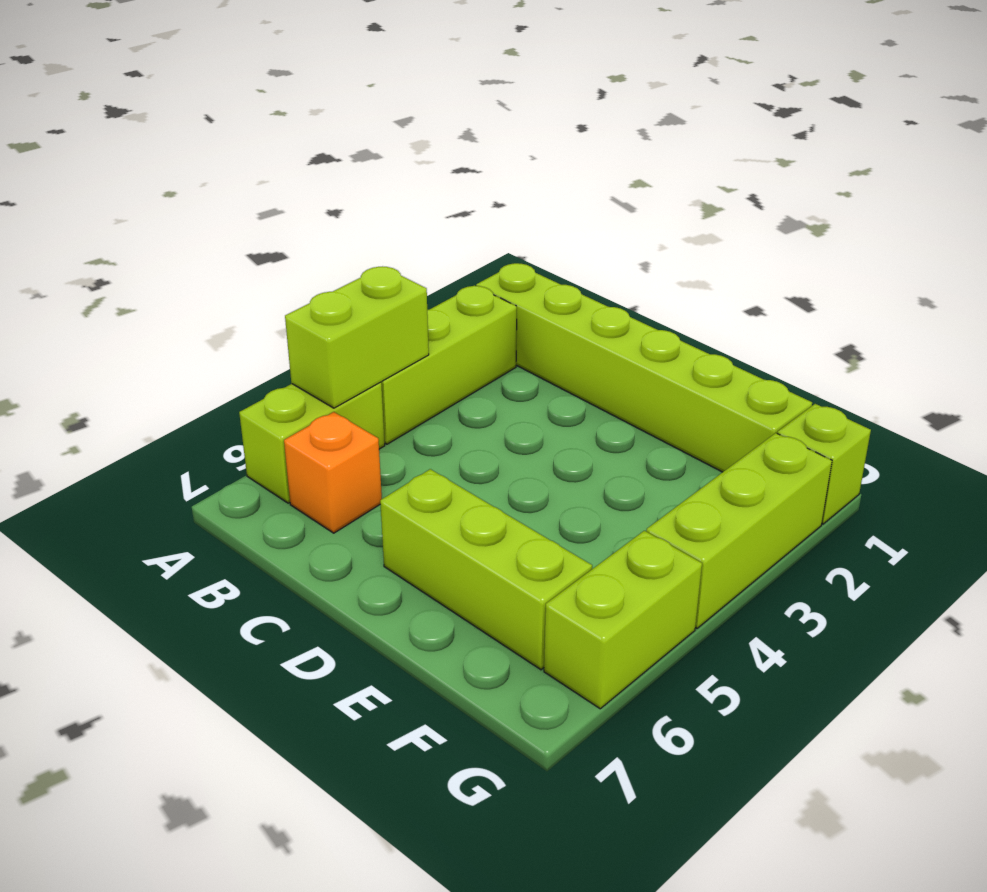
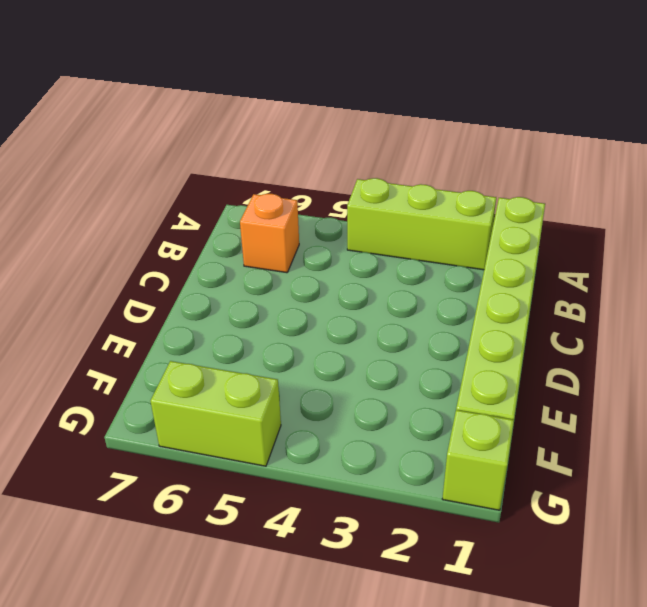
none -> lime 1x2 brick [239,382,385,503]
none -> lime 1x3 brick [380,469,592,670]

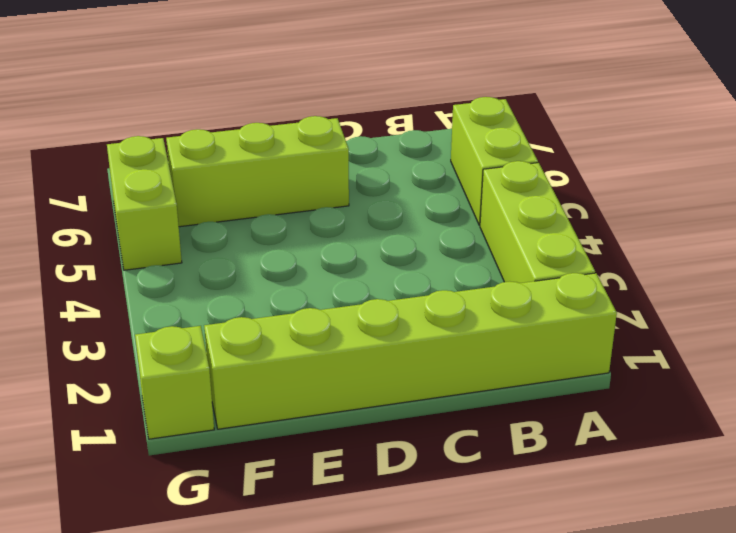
none -> orange 1x1 brick [284,412,382,533]
none -> lime 1x3 brick [646,433,832,628]

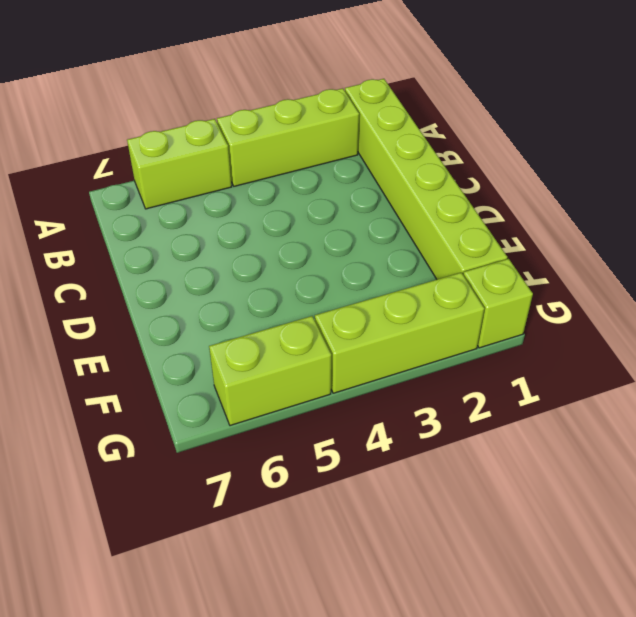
none -> orange 1x1 brick [284,412,382,533]
none -> lime 1x3 brick [380,469,592,670]

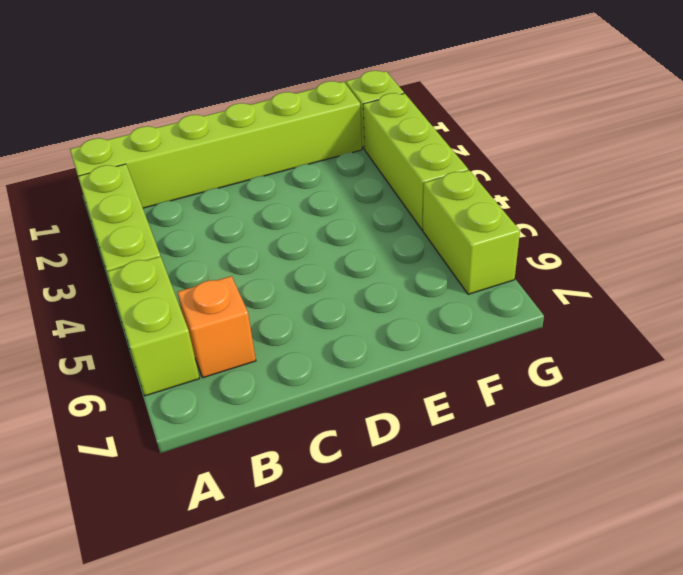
none -> lime 1x3 brick [380,469,592,670]
none -> lime 1x2 brick [285,267,429,408]

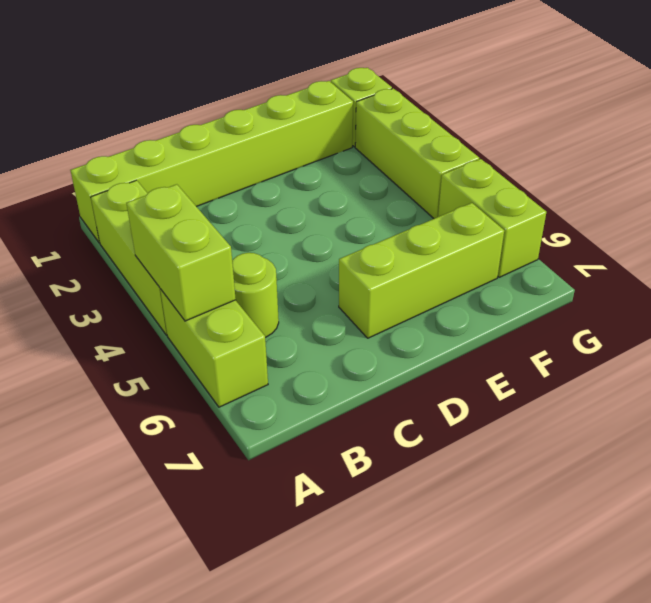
lime 1x1 round brick [232,253,279,338] -> none
none -> orange 1x1 brick [284,412,382,533]

